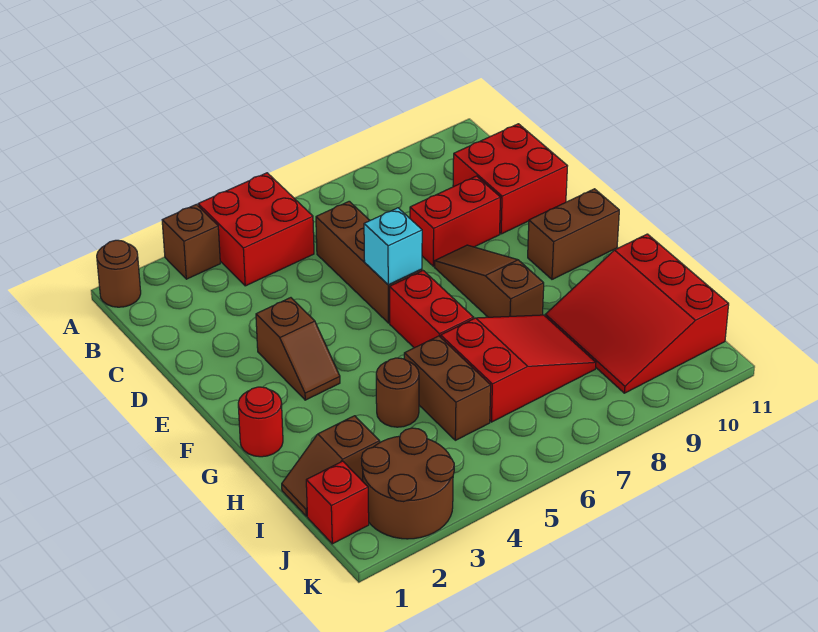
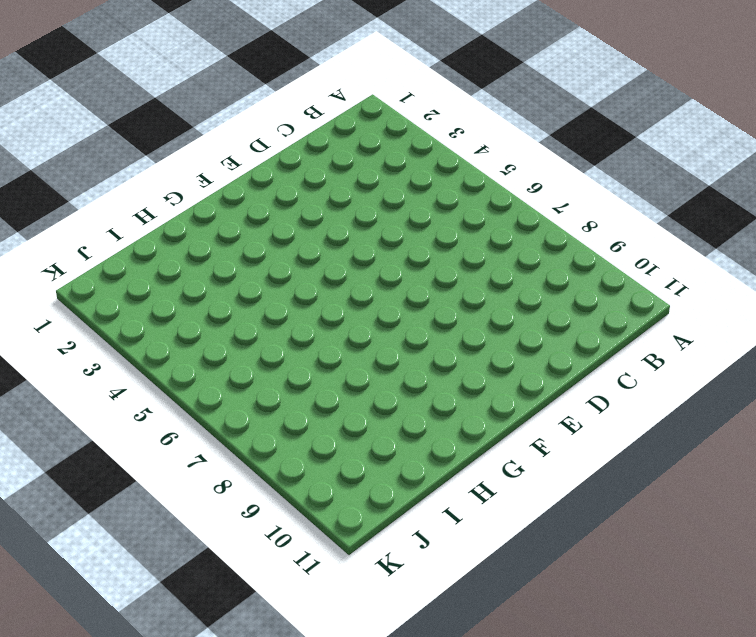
none -> brown 1x1 round brick [97,240,141,307]
none -> brown 1x1 brick [162,204,220,279]
none -> red 2x2 brick [198,173,314,286]

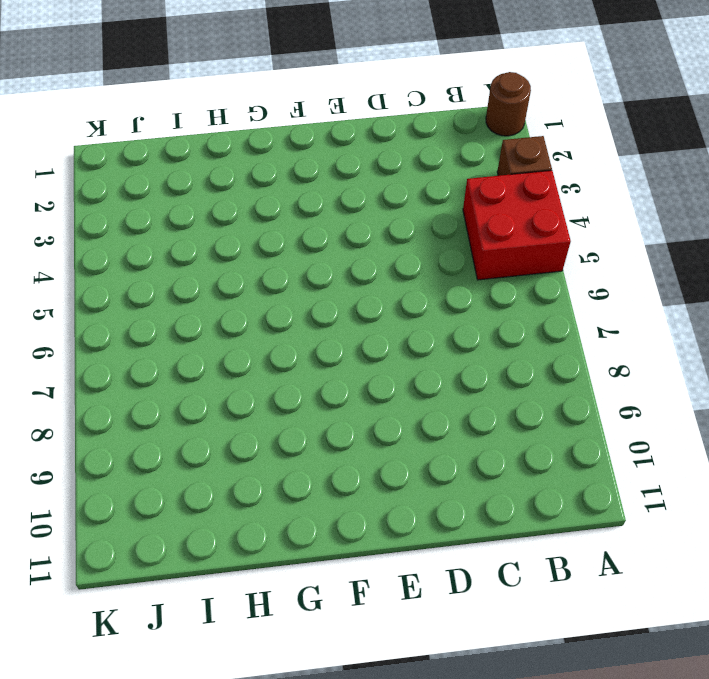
none -> brown 1x3 brick [316,201,422,323]
none -> red 2x2 brick [453,124,567,234]
none -> red 1x2 brick [410,176,501,266]

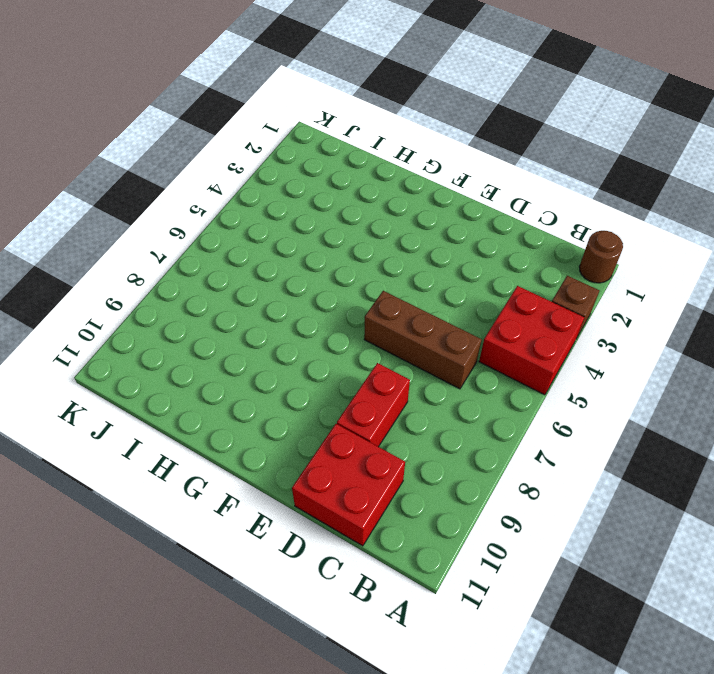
none -> brown 1x2 slope [256,298,340,400]
none -> brown 1x3 slope [434,245,544,317]
none -> red 1x2 brick [389,271,474,348]

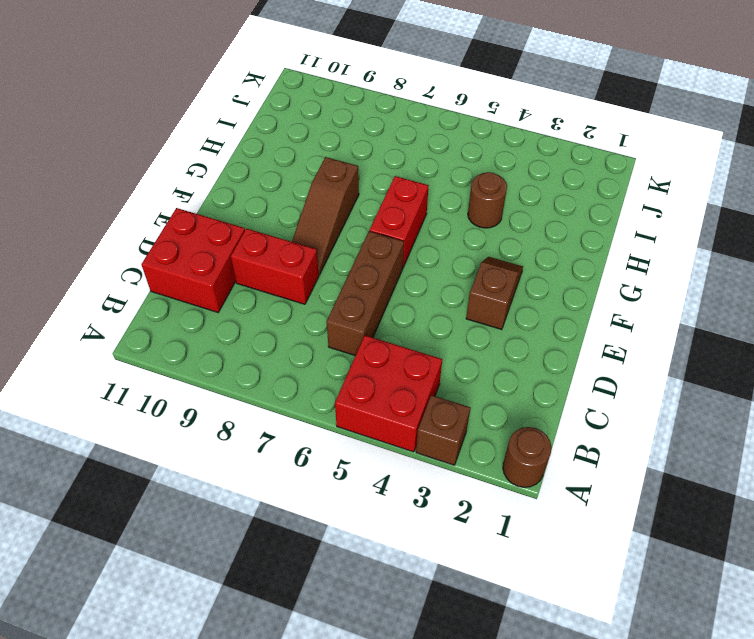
none -> brown 1x2 brick [528,189,619,279]
none -> red 1x1 round brick [238,387,283,457]
none -> brown 1x2 brick [404,336,491,440]

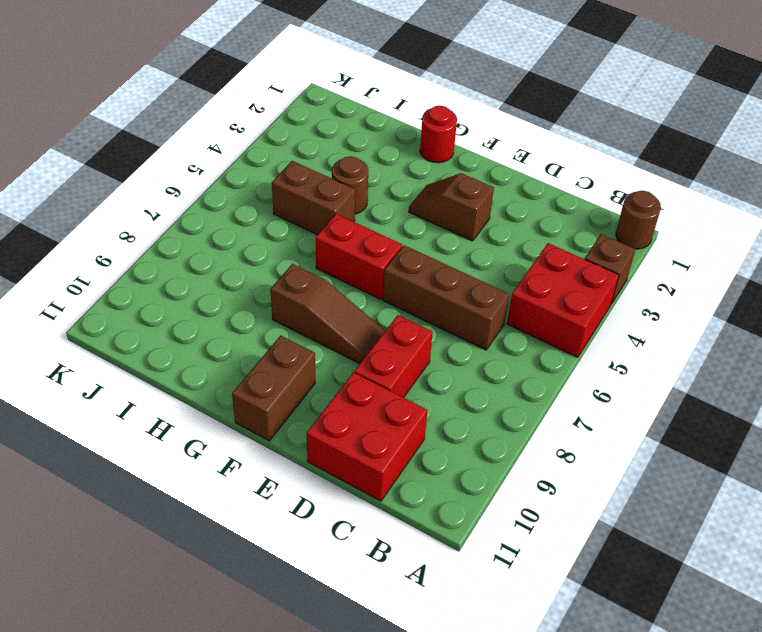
none -> red 2x3 slope [441,315,596,422]
none -> red 3x3 slope [545,234,729,393]
none -> brown 1x2 slope [282,416,380,516]

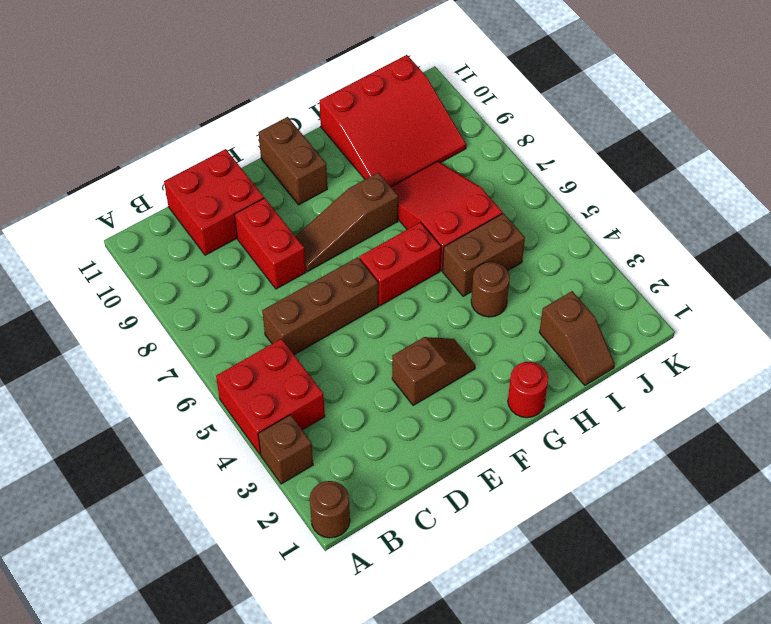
none -> red 1x1 brick [306,461,369,544]
none -> brown 2x2 round brick [362,428,454,539]
none -> cyan 1x1 brick [364,208,422,285]

